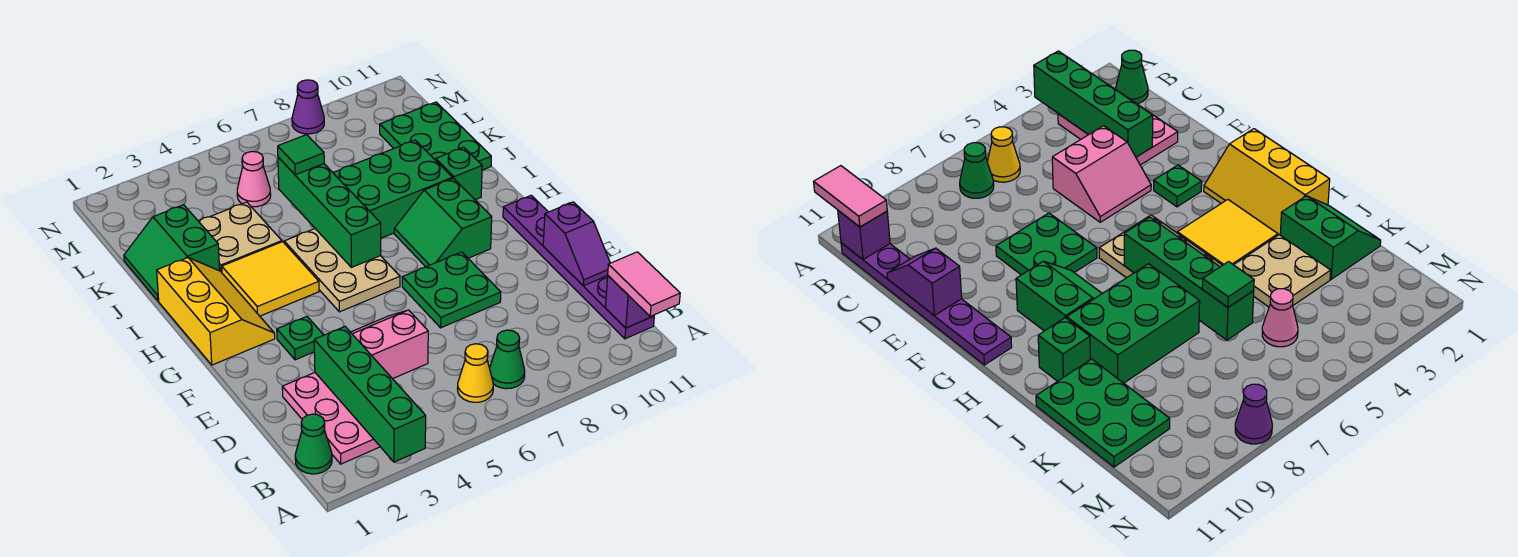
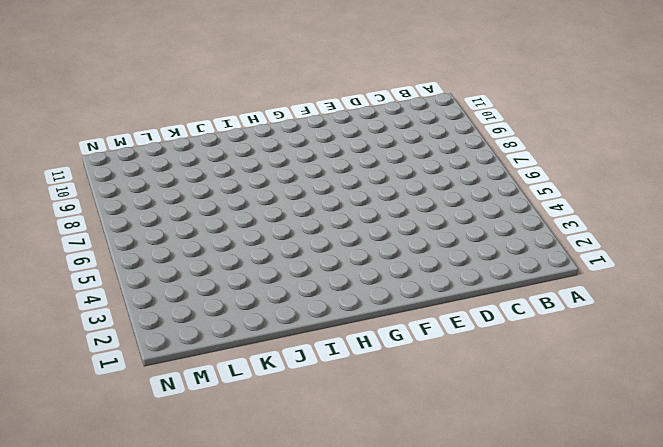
none -> green 1x1 cone [295,414,332,474]
none -> pink 2x3 plate [282,373,380,464]
none -> yellow 1x1 cone [457,344,493,402]

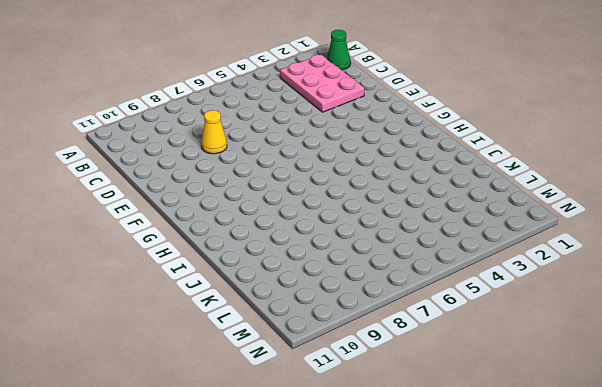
yellow 1x1 cone [201,110,227,154] -> yellow 1x1 cone moved to [457,344,493,402]
none -> green 1x1 cone [490,330,525,389]
none -> purple 1x6 plate [503,195,654,339]
none -> pink 2x2 slope [351,310,428,379]

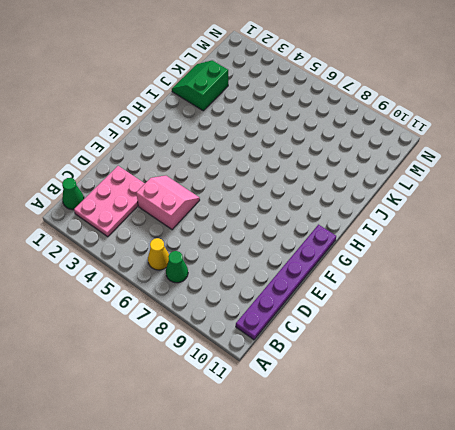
none -> green 2x2 plate [402,252,501,328]
none -> green 1x1 plate [277,317,323,360]
none -> yellow 2x3 slope [157,258,275,365]

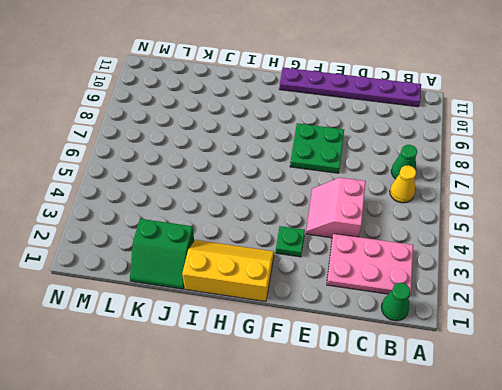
none -> tan 2x3 plate [284,229,400,312]
none -> green 2x2 slope [394,178,492,267]
none -> yellow 2x2 tile [222,242,319,316]

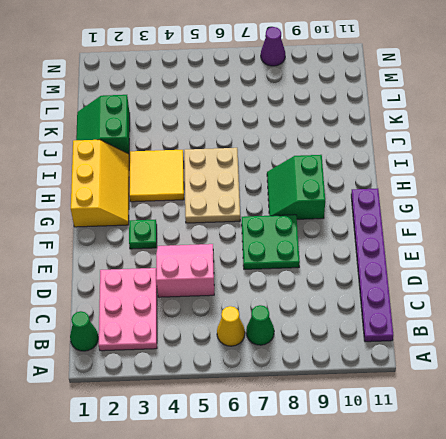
none -> green 2x3 brick [333,140,452,238]
none -> green 1x1 brick [436,147,482,200]
none -> tan 2x2 plate [199,202,282,272]

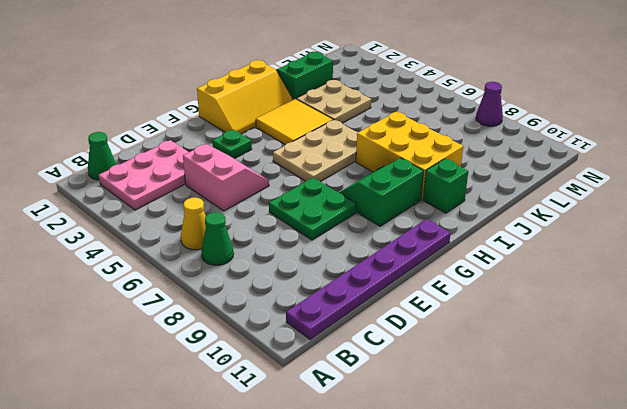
yellow 2x3 brick [356,112,463,200] -> green 2x3 brick [333,140,452,238]
none -> green 2x3 plate [380,102,491,170]
none -> pink 1x1 cone [237,151,271,207]
none -> green 1x4 brick [314,327,426,462]

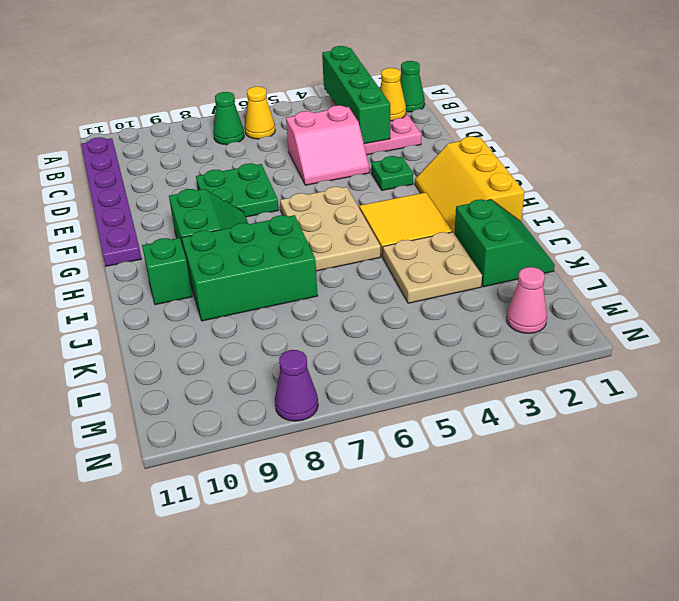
yellow 1x1 cone [380,68,406,121] -> none
pink 1x1 cone [507,267,547,333] -> pink 1x1 cone moved to [237,151,271,207]
none -> green 2x3 plate [380,102,491,170]
none -> purple 1x1 brick [605,276,654,328]
none -> purple 1x2 slope [543,202,610,286]

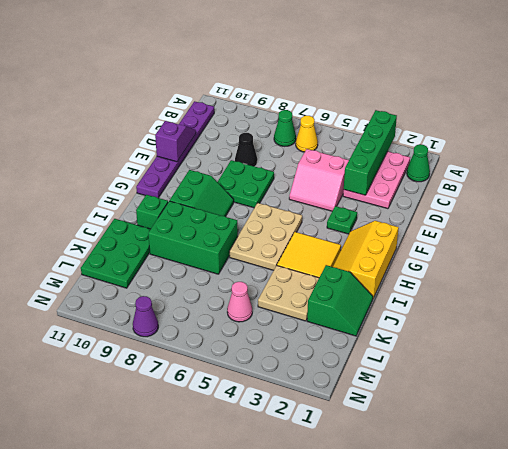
black 1x1 cone [235,133,257,167] -> none
none -> purple 1x1 brick [605,276,654,328]
none -> green 1x4 brick [278,157,381,267]
none -> pink 1x2 tile [608,252,680,316]

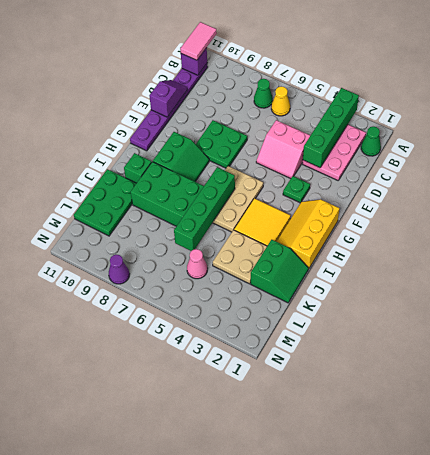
none -> green 1x1 tile [278,135,324,175]

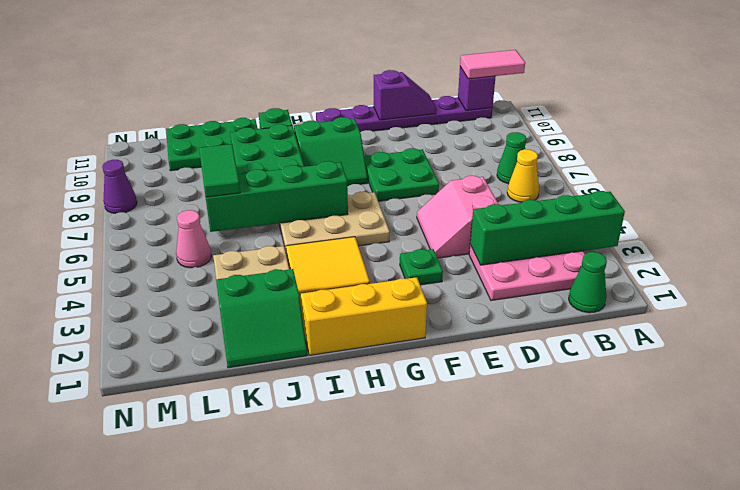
green 1x2 tile [199,144,240,197] -> green 1x1 tile [278,135,324,175]

